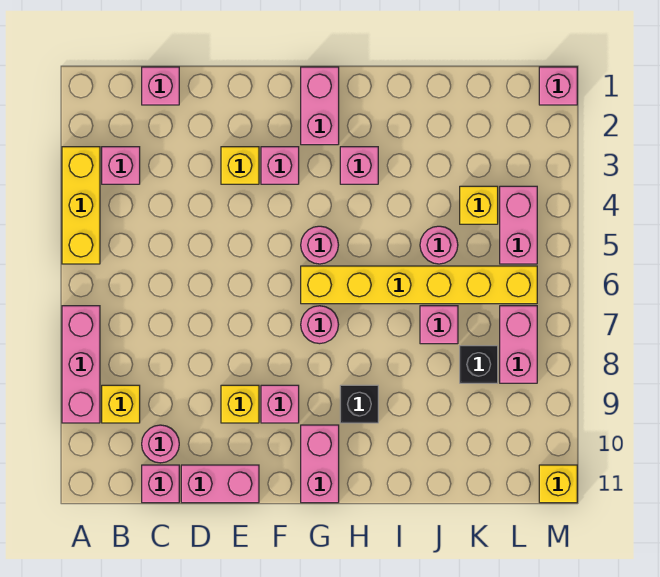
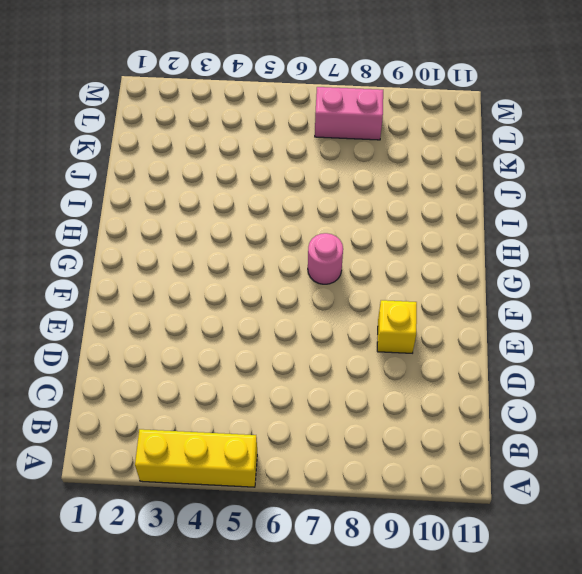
none -> pink 1x3 brick [62,306,100,423]
none -> pink 1x1 brick [102,147,140,184]
none -> yellow 1x1 brick [102,385,140,423]

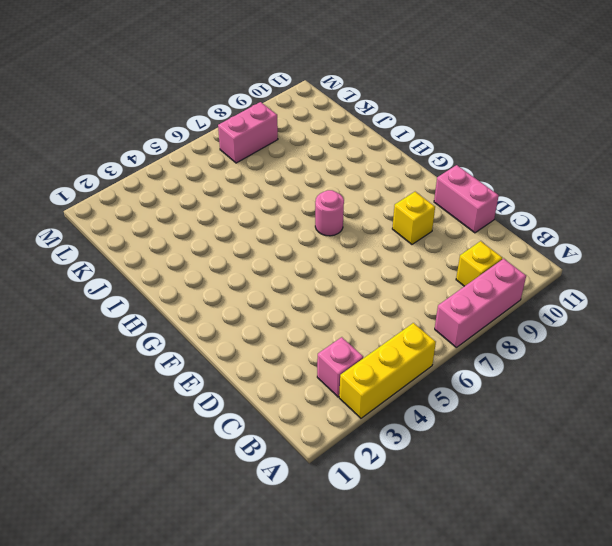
none -> pink 1x1 brick [142,67,179,105]
none -> pink 1x1 round brick [142,425,179,463]
none -> pink 1x1 brick [142,465,179,503]

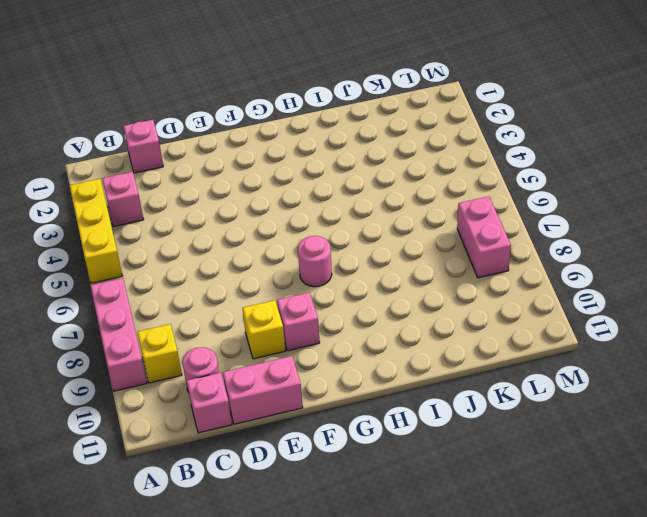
none -> yellow 1x1 brick [221,147,259,184]
none -> pink 1x1 brick [261,147,299,184]
none -> pink 1x2 brick [301,67,339,145]

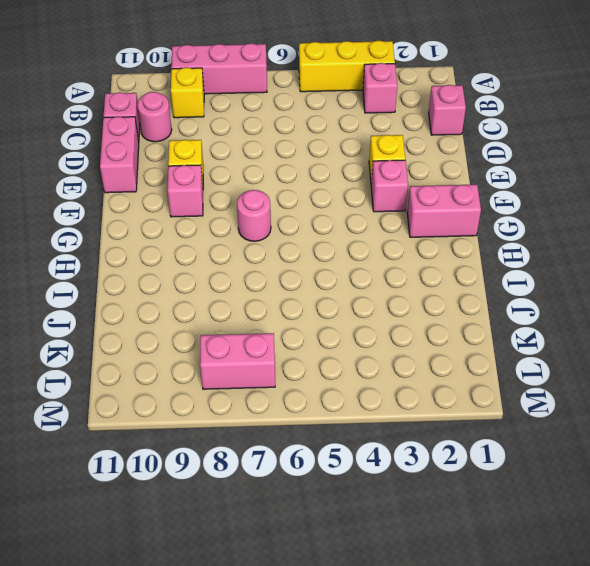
none -> pink 1x1 round brick [301,226,338,264]
none -> yellow 1x6 brick [301,266,537,304]
none -> pink 1x2 brick [301,425,339,503]

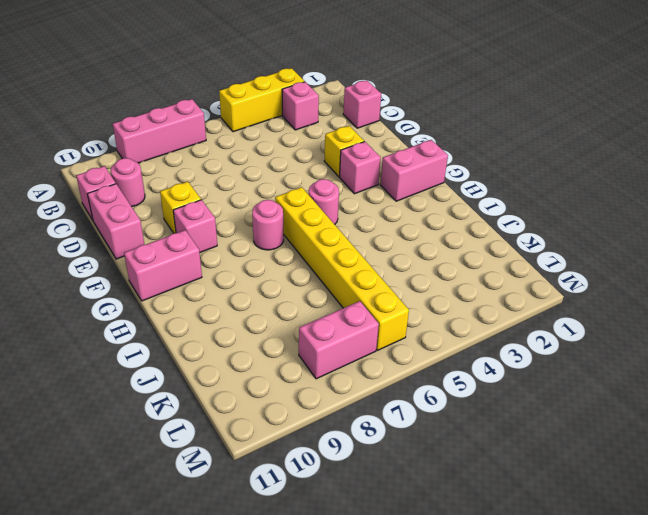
none -> yellow 1x1 brick [102,385,140,423]
none -> pink 1x1 brick [340,147,378,184]
none -> black 1x1 brick [340,385,378,423]

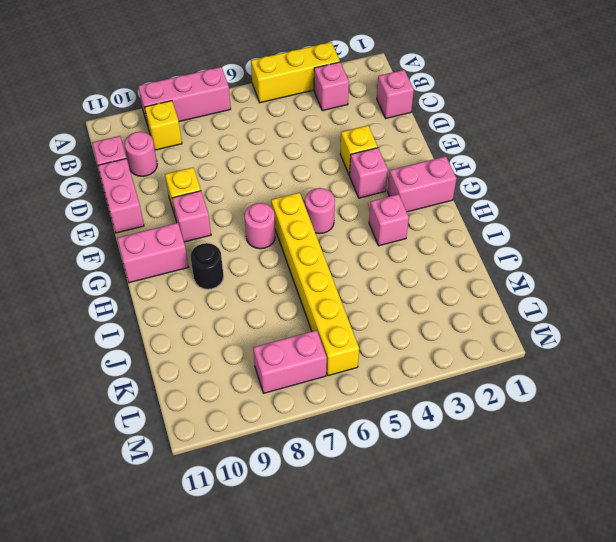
black 1x1 round brick [190,243,224,289] -> black 1x1 brick [340,385,378,423]
none -> pink 1x1 round brick [420,226,458,264]
none -> pink 1x1 brick [420,306,458,344]
none -> yellow 1x1 brick [460,186,498,224]

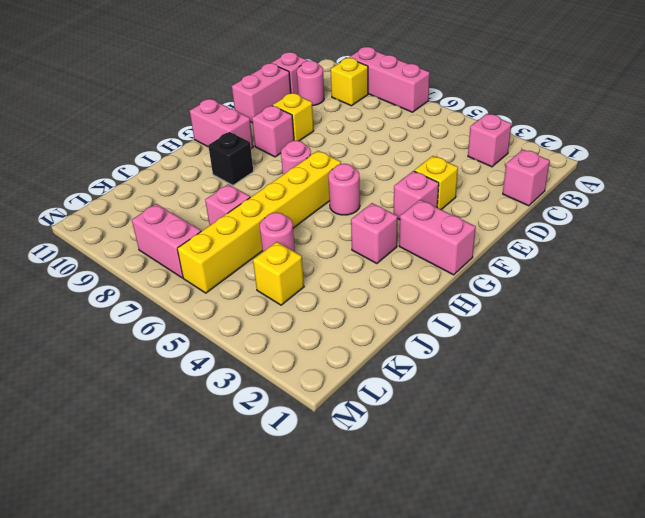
none -> yellow 1x3 brick [62,147,100,264]
none -> black 1x1 brick [460,346,498,383]
none -> pink 1x2 brick [500,186,537,264]

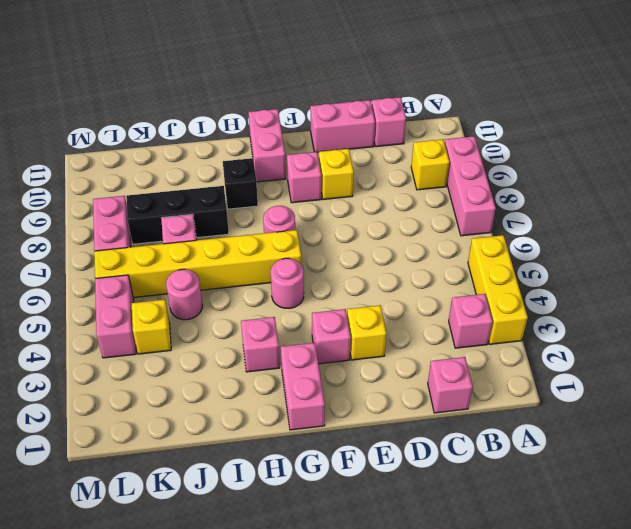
black 1x3 brick [126,186,229,244] -> black 1x1 brick [460,346,498,383]
none -> pink 1x1 round brick [142,425,179,463]
none -> pink 1x1 brick [539,67,577,105]
none -> yellow 1x1 brick [539,465,577,503]

